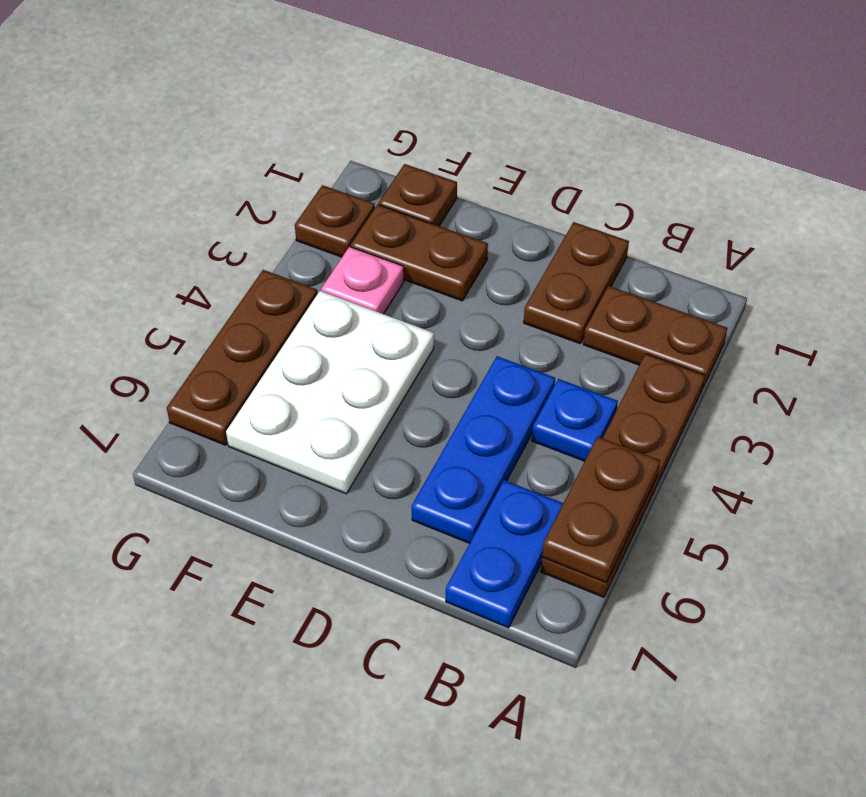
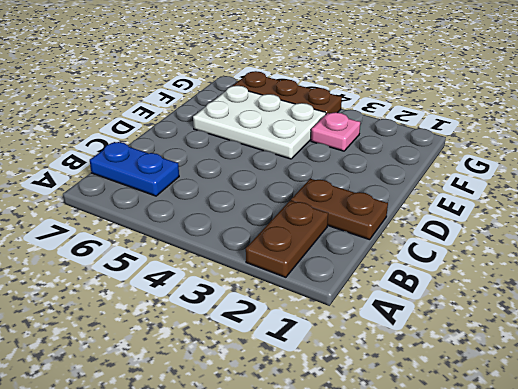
none -> brown 1x4 plate [541,354,705,597]
none -> blue 1x1 plate [532,379,618,461]
none -> blue 1x3 plate [412,356,555,543]

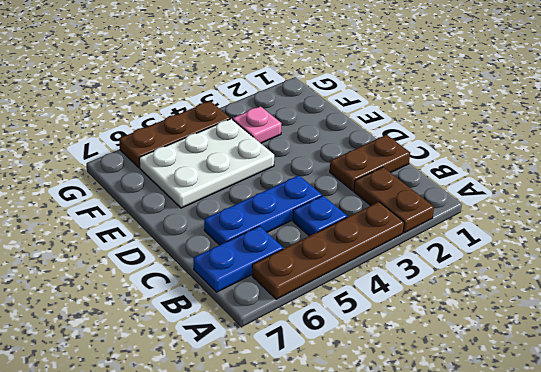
none -> brown 1x2 plate [351,205,488,301]
none -> brown 1x1 plate [379,164,457,226]
none -> brown 1x1 plate [295,185,375,257]

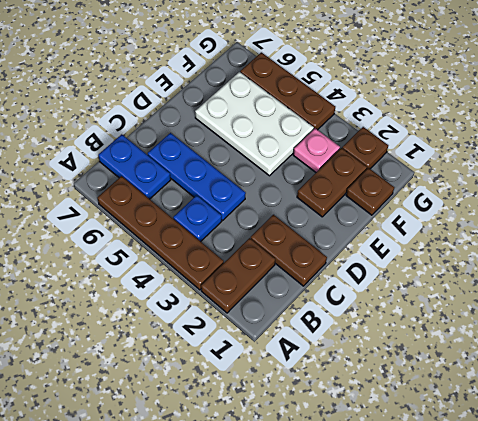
none -> brown 1x2 plate [542,437,660,583]

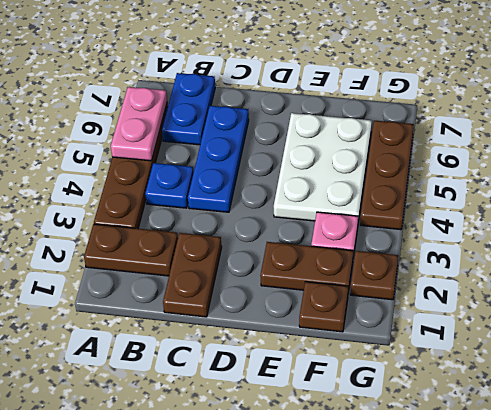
pink 1x2 plate [111,87,167,161] -> brown 1x2 plate [542,437,660,583]

